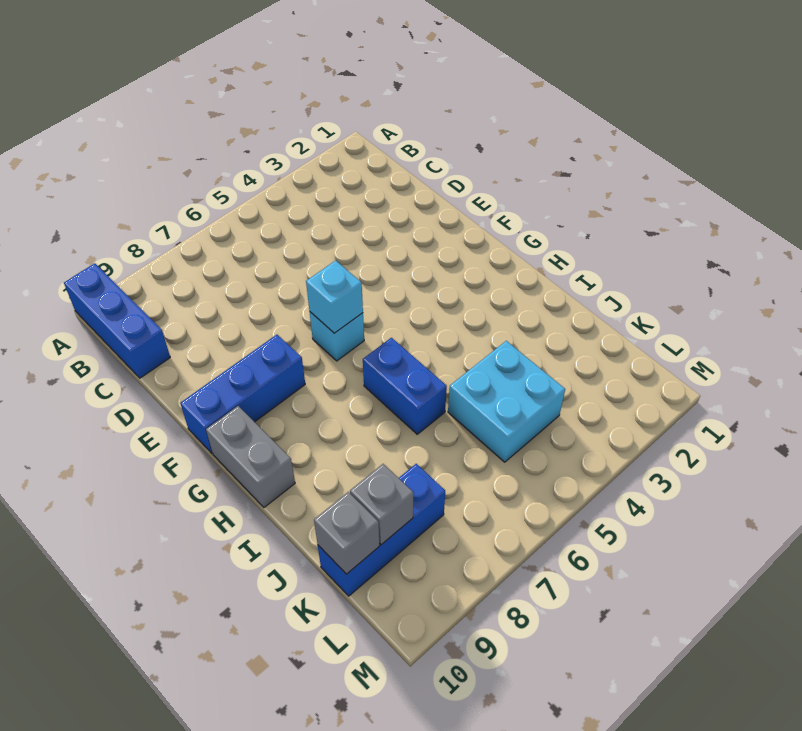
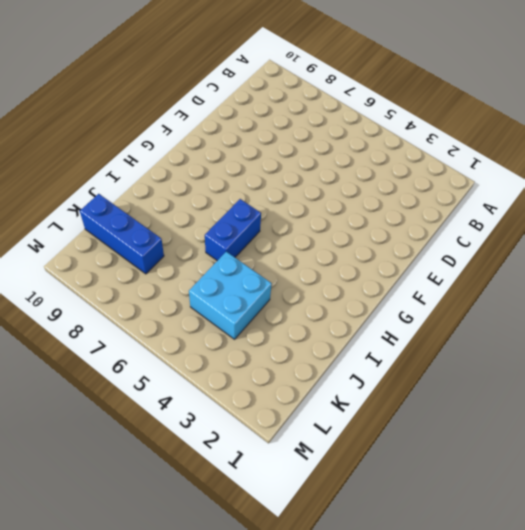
none -> blue 1x3 brick [64,263,170,378]
none -> cyan 1x1 brick [310,312,364,361]

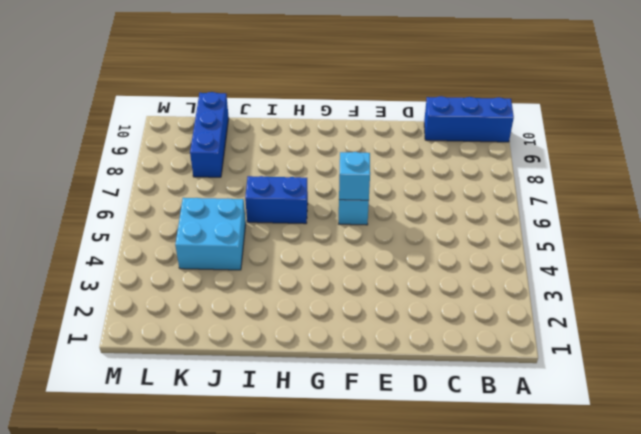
none -> blue 1x3 brick [180,335,305,453]
none -> grey 1x2 brick [206,406,295,507]

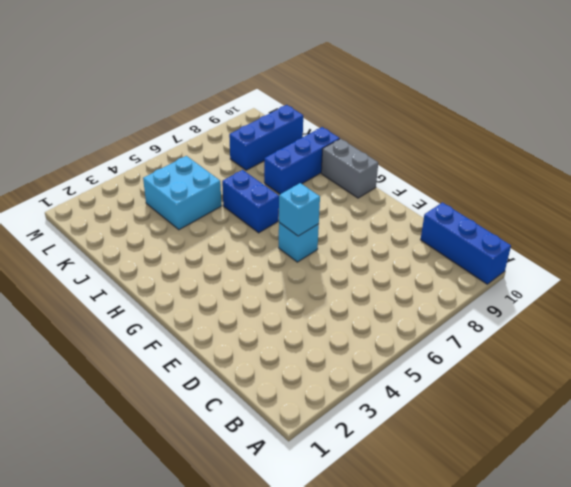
blue 1x3 brick [264,127,340,194] -> blue 1x3 brick moved to [180,335,305,453]
none -> grey 1x1 brick [350,464,414,545]
none -> grey 1x1 brick [314,492,379,574]

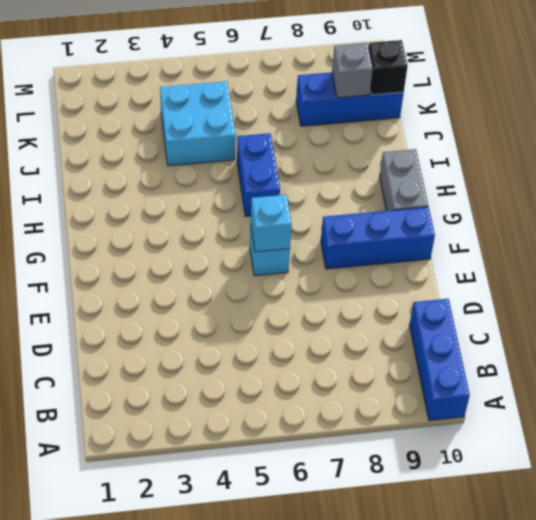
black 1x1 brick [368,40,408,95] -> grey 1x1 brick [314,492,379,574]

